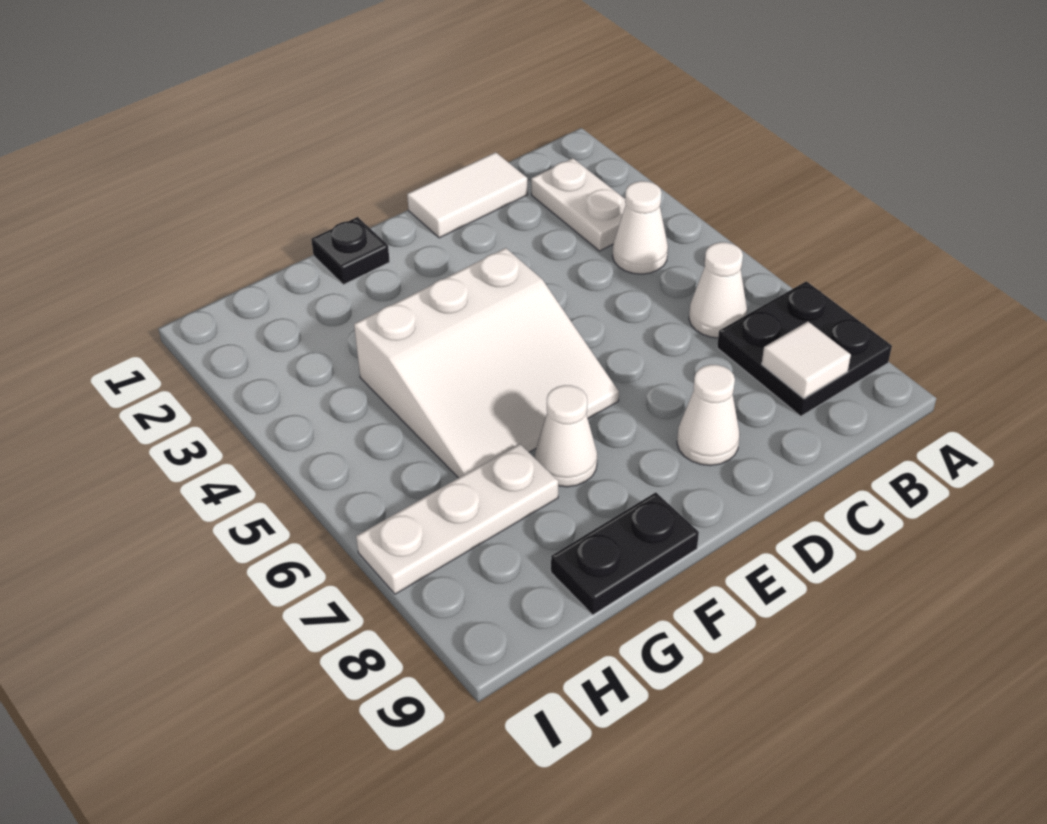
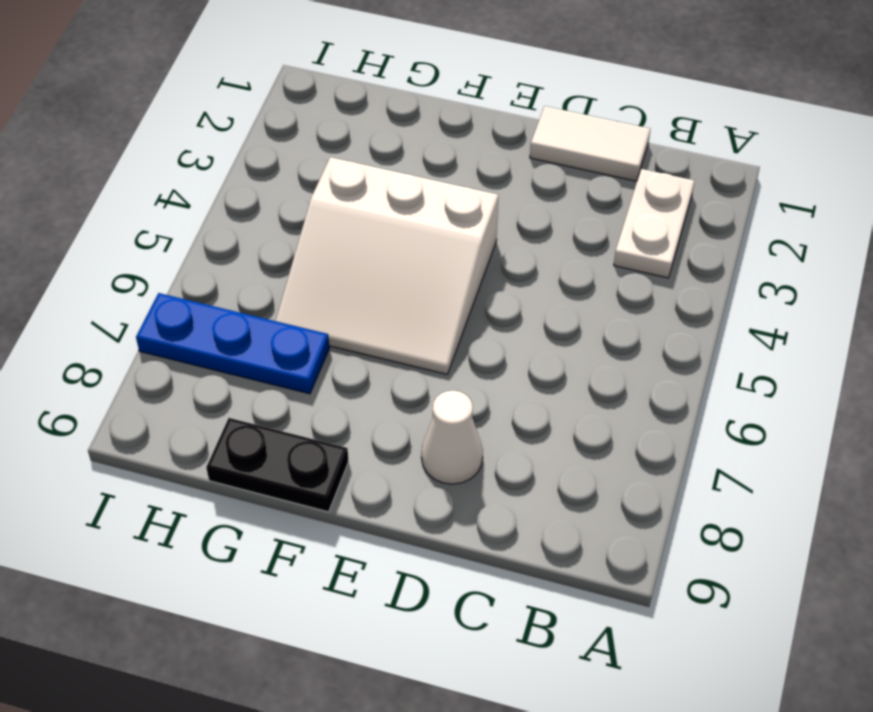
blue 1x3 plate [136,293,329,394] -> white 1x3 plate [356,444,558,594]
none -> black 2x2 plate [717,281,892,416]
none -> white 1x1 cone [612,181,668,274]
none -> white 1x1 cone [689,242,747,338]

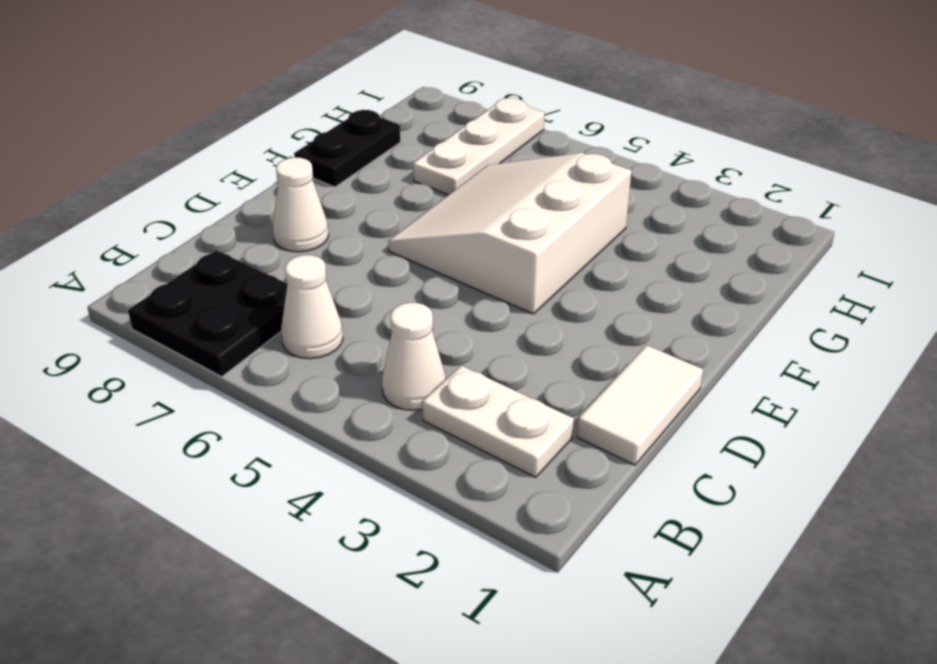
none -> black 1x1 plate [311,217,390,285]
none -> white 1x1 cone [535,385,597,487]
none -> white 1x1 tile [762,322,851,398]

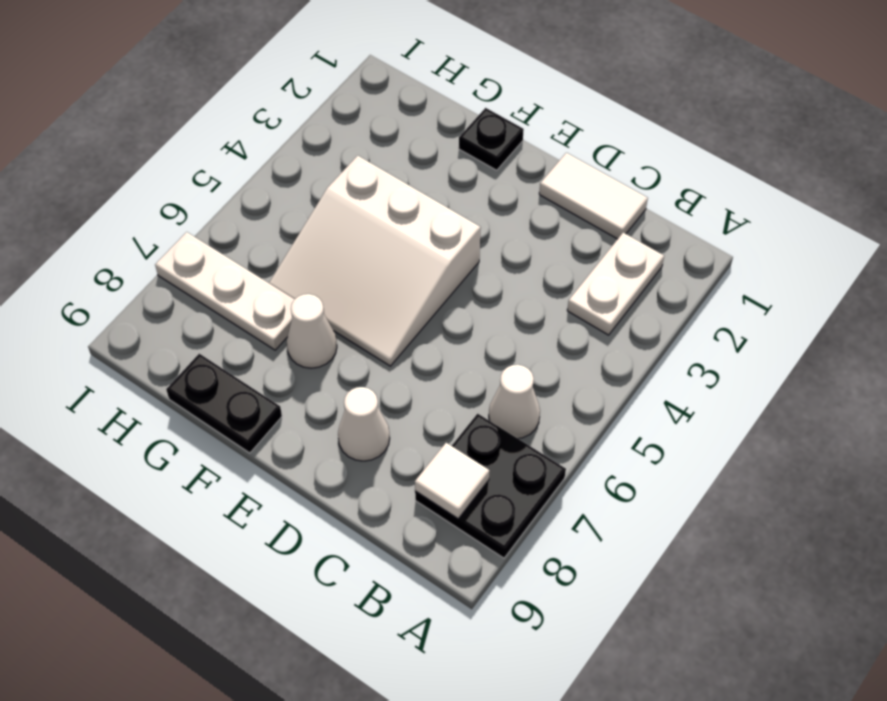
none -> white 1x1 cone [612,181,668,274]

